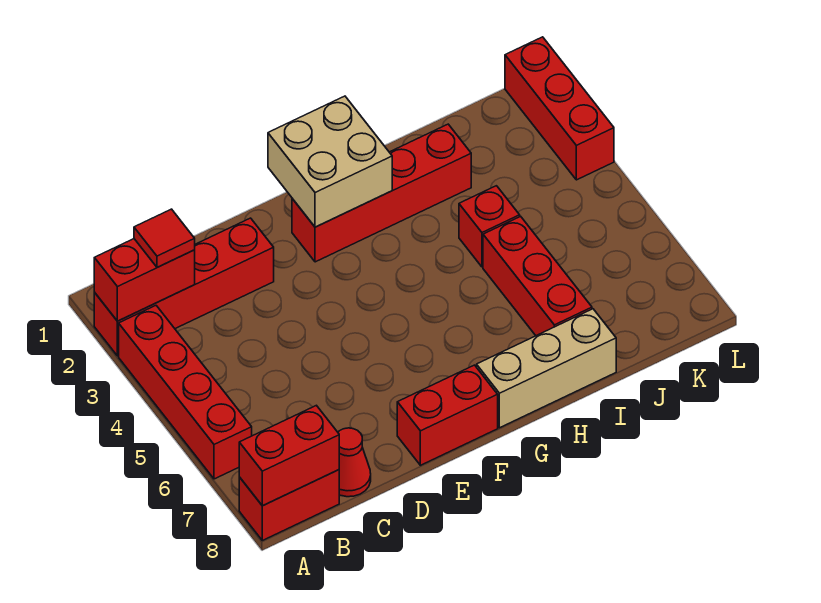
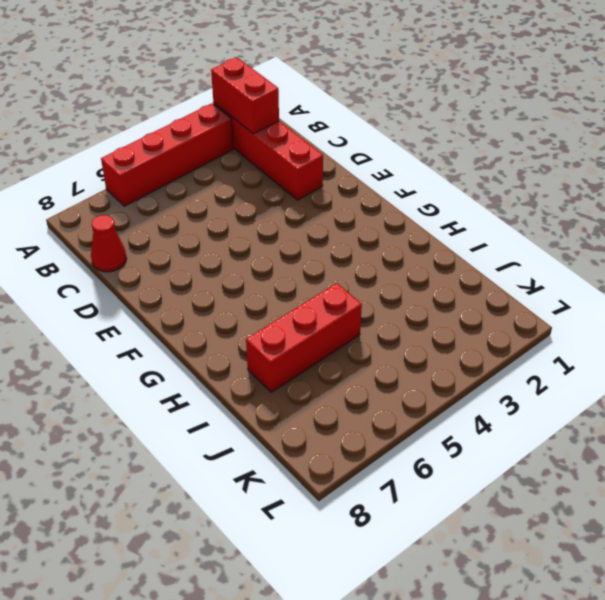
none -> red 1x2 brick [239,470,339,541]
none -> red 1x2 brick [397,365,498,465]
none -> red 1x4 brick [292,124,471,262]

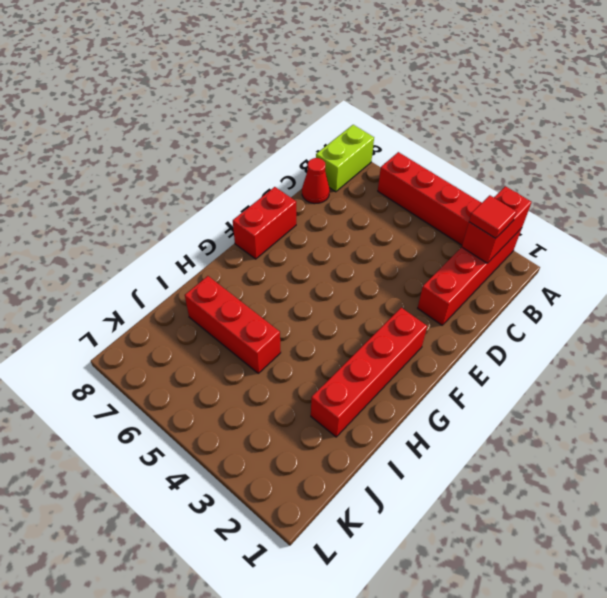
lime 1x2 brick [316,125,374,192] -> red 1x2 brick [239,470,339,541]
none -> tan 1x3 brick [477,309,616,428]
none -> red 1x1 brick [459,186,520,267]
none -> red 1x3 brick [505,37,614,180]

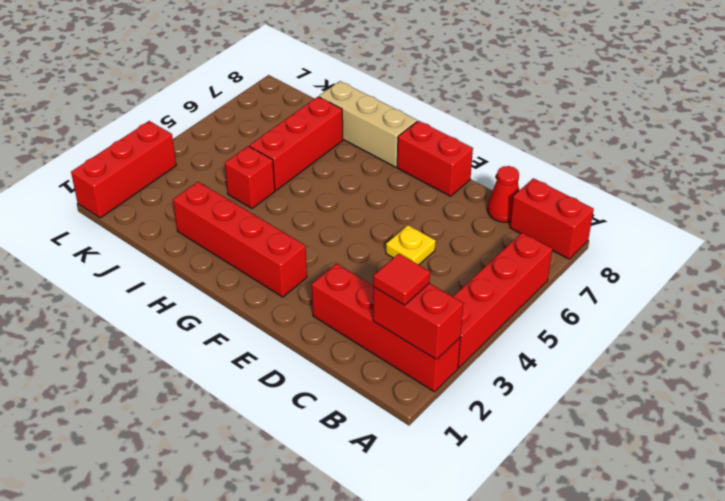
yellow 1x1 plate [386,225,436,265] -> none
none -> red 1x2 brick [239,405,339,506]
none -> tan 2x2 brick [268,96,392,227]

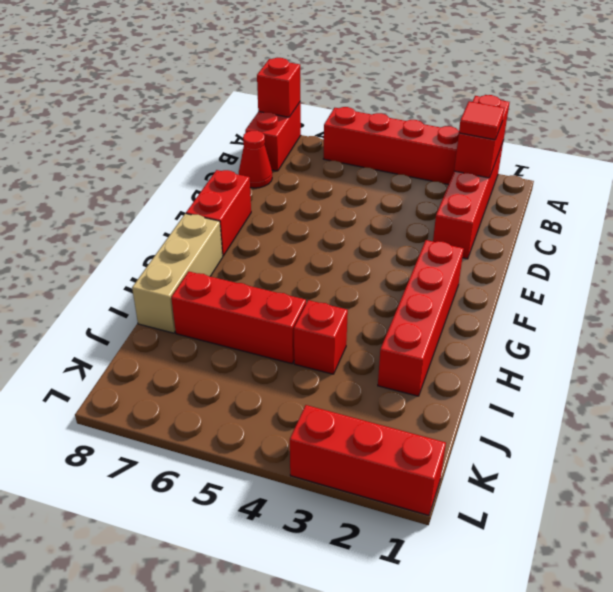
red 1x1 brick [257,58,300,117] -> red 1x2 brick [239,405,339,506]
none -> tan 2x2 brick [268,96,392,227]

